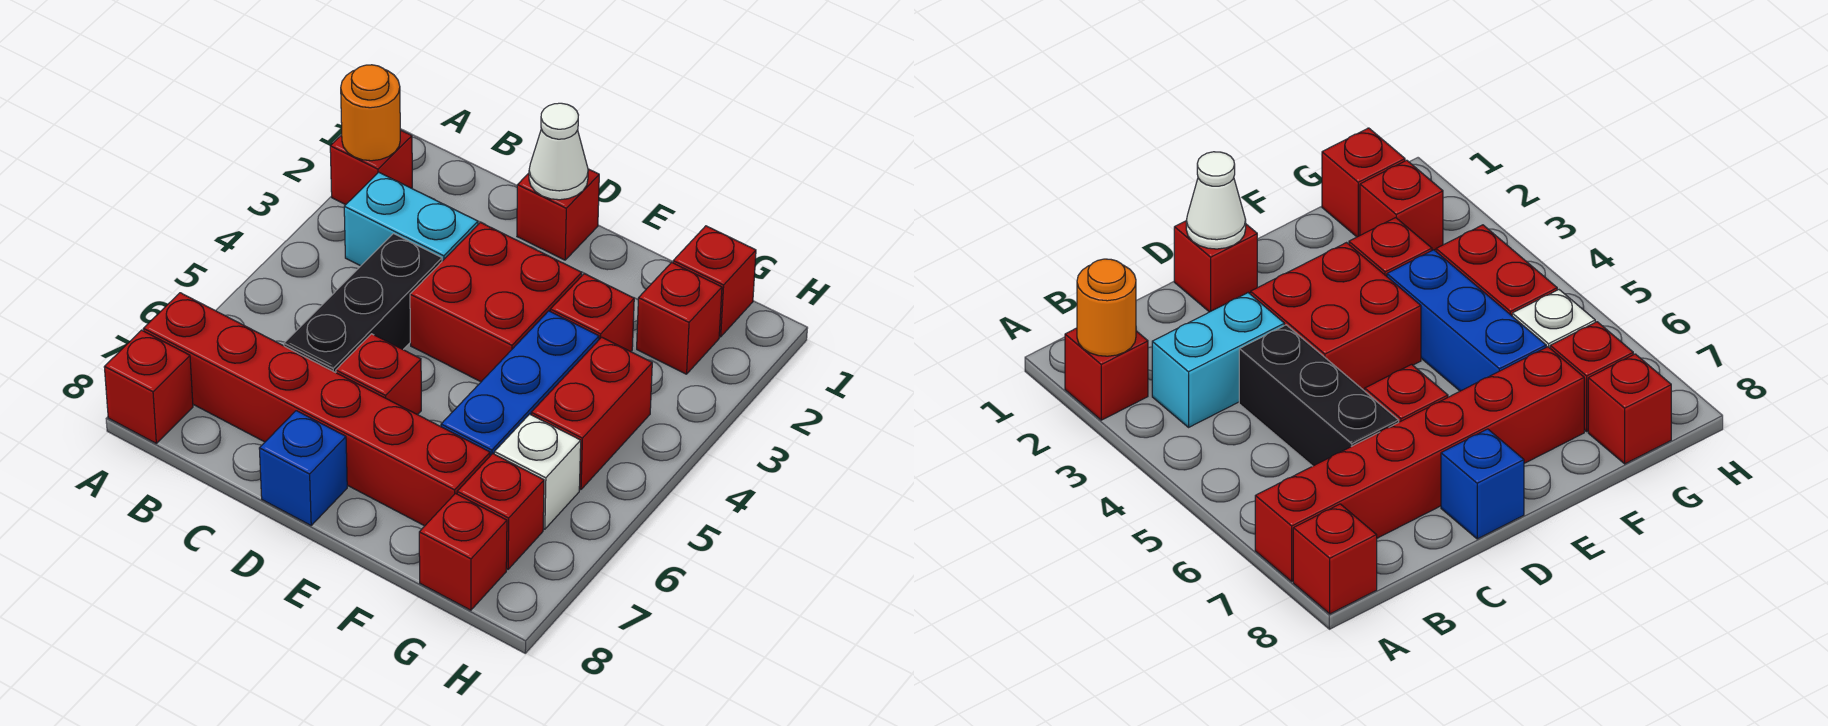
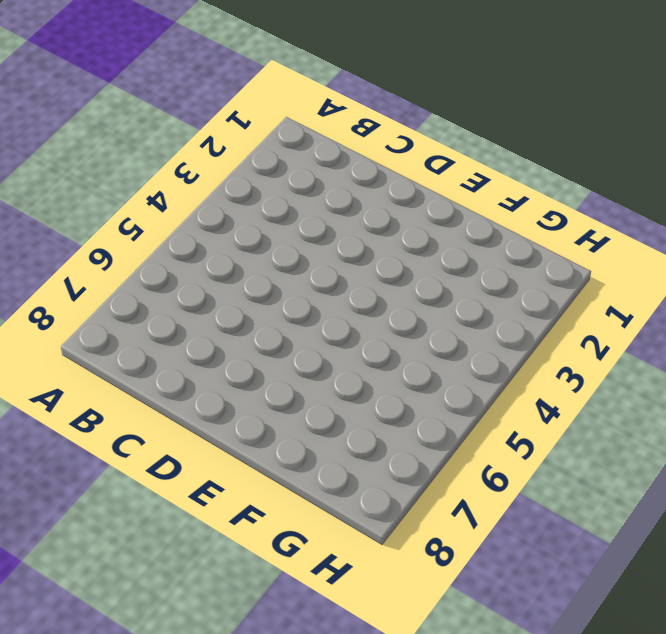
none -> red 1x1 brick [330,130,412,205]
none -> red 1x6 brick [143,293,490,526]
none -> red 1x1 brick [104,330,193,443]

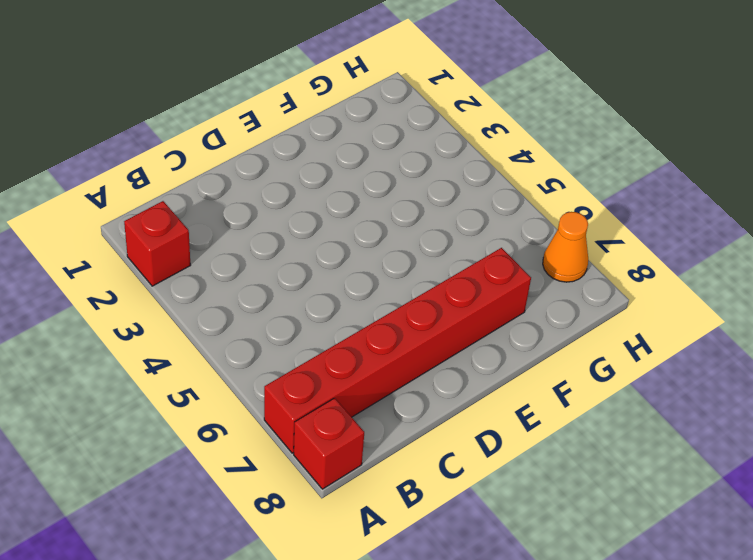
orange 1x1 cone [543,212,588,282] -> none
none -> cyan 1x2 brick [344,172,478,266]
none -> black 1x3 brick [284,234,442,373]
none -> red 1x1 brick [517,169,599,260]

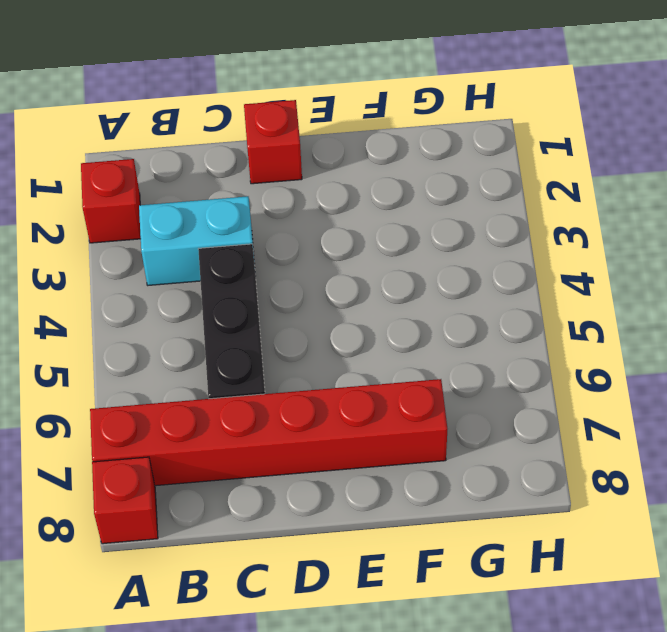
none -> red 2x2 brick [410,223,582,382]
none -> red 1x1 brick [336,334,421,415]
none -> blue 1x1 brick [259,411,347,525]

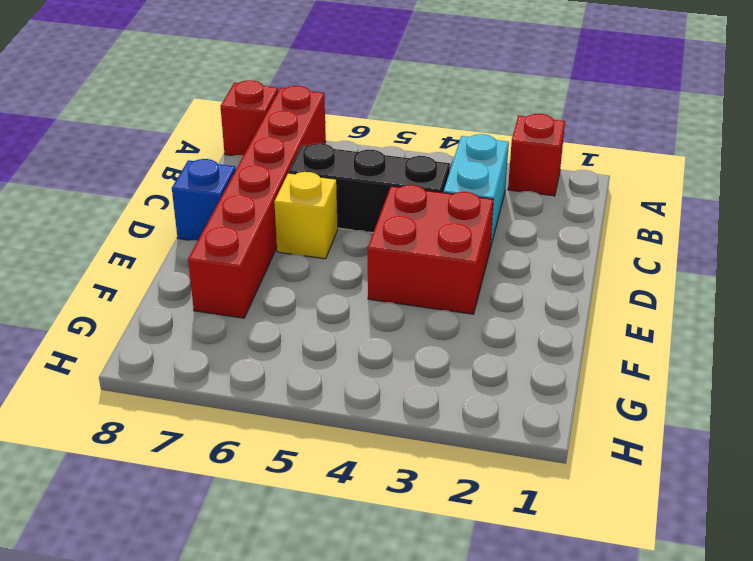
yellow 1x1 brick [274,172,338,259] -> red 1x1 brick [336,334,421,415]
none -> red 1x1 brick [517,169,599,260]
none -> red 1x1 brick [550,274,634,352]
none -> blue 1x3 brick [441,311,599,456]

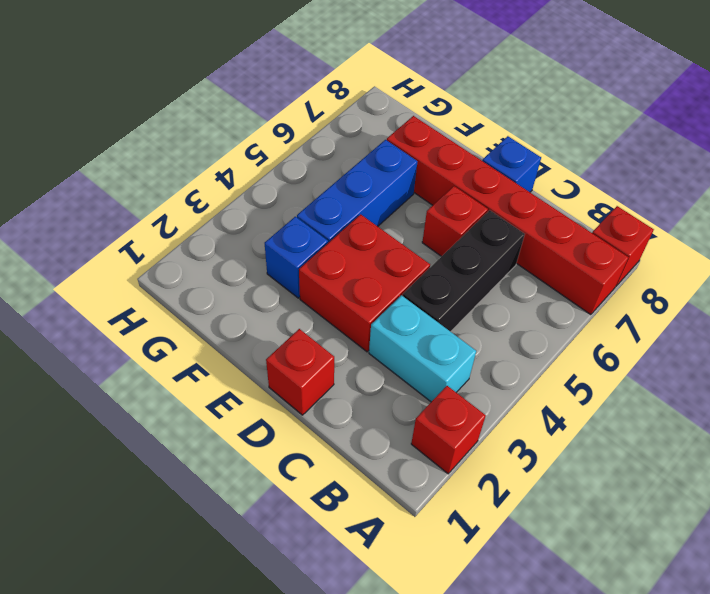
blue 1x1 brick [265,217,328,298] -> red 1x1 brick [550,274,634,352]
none -> red 1x1 brick [673,226,756,337]
none -> red 1x1 brick [637,262,722,374]
none -> red 1x2 brick [531,337,652,490]

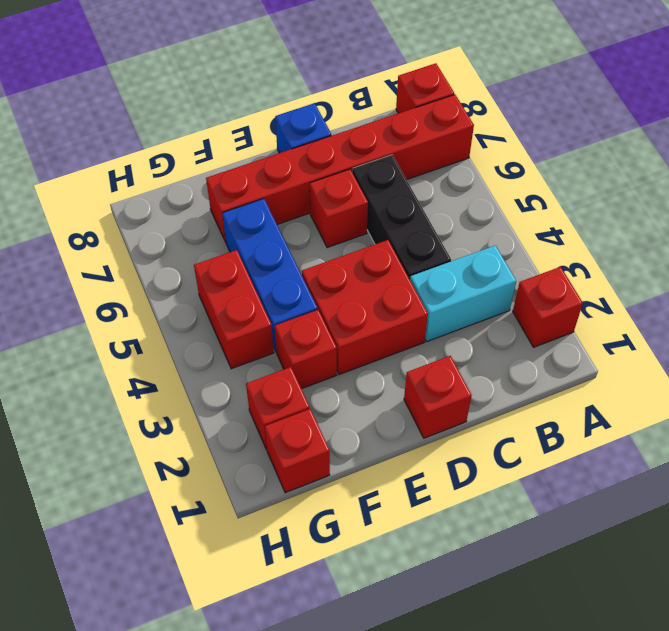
none -> white 1x1 brick [494,414,581,529]
none -> red 1x1 brick [457,454,544,569]
none -> red 1x1 brick [419,494,507,610]

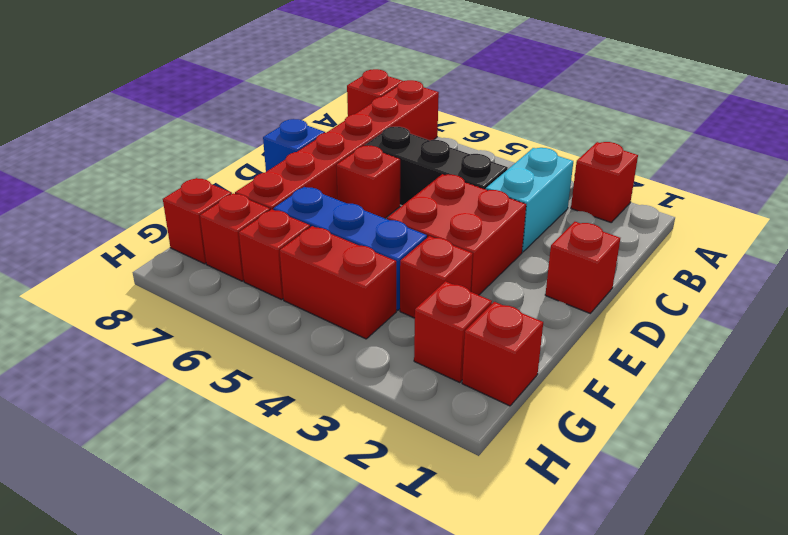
red 1x1 brick [239,209,310,300] -> white 1x1 brick [494,414,581,529]
none -> orange 1x1 round brick [341,65,400,161]
none -> white 1x1 cone [529,103,588,200]

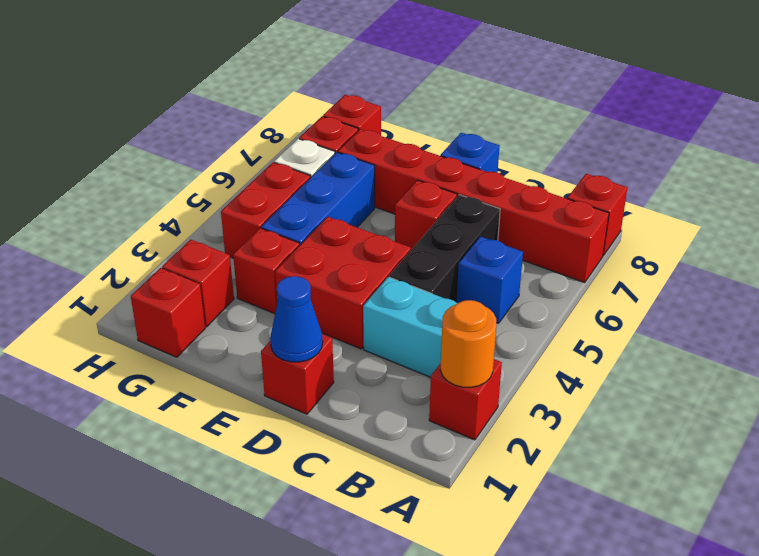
blue 1x1 brick [457,237,523,323] -> none
blue 1x1 cone [270,276,323,362] -> white 1x1 cone [529,103,588,200]

